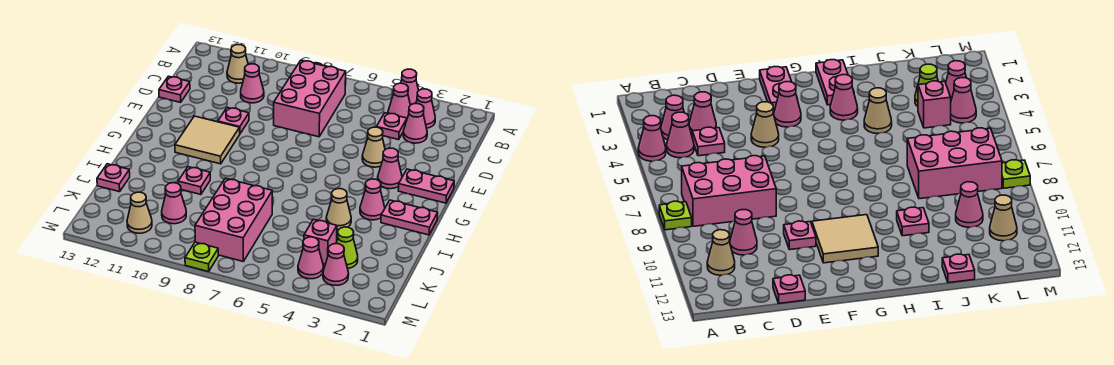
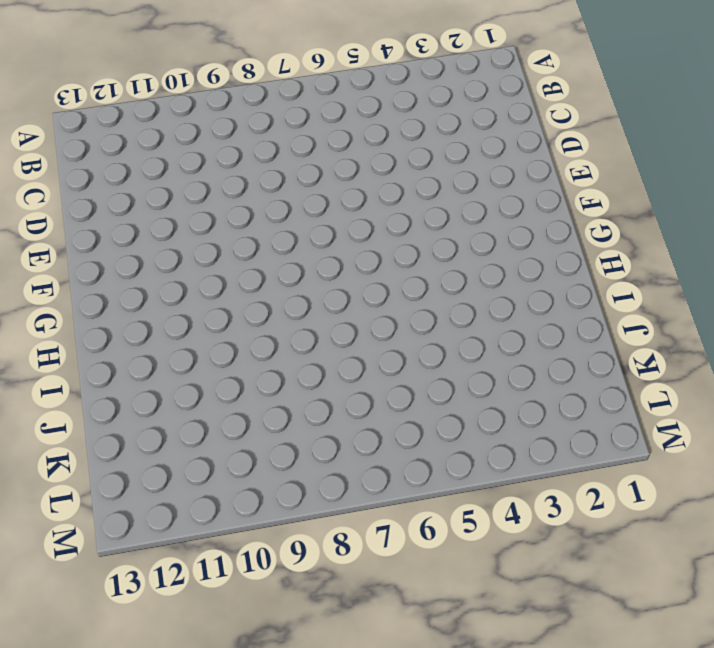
none -> pink 1x1 cone [401,69,419,105]
none -> lime 1x1 plate [659,201,692,230]
none -> pink 1x1 cone [416,89,435,128]

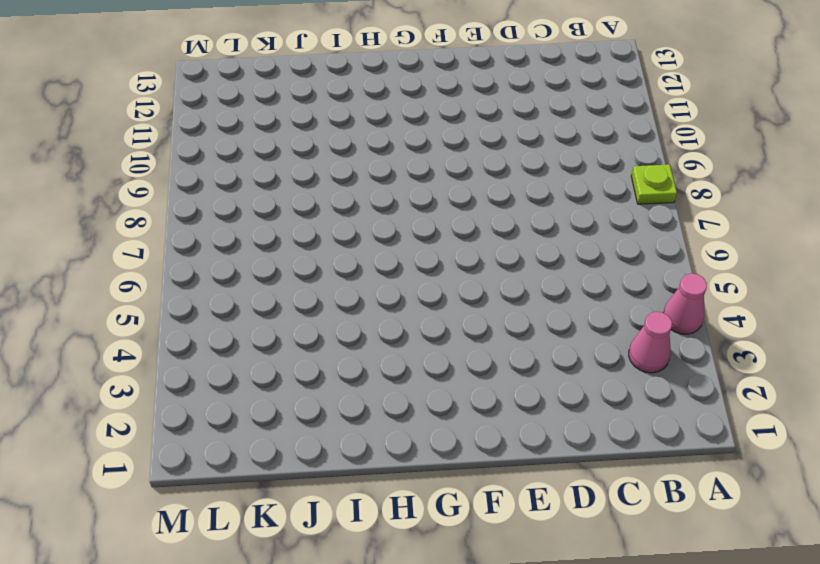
none -> pink 1x1 cone [388,83,410,118]
none -> pink 2x3 brick [274,61,346,137]
none -> tan 1x1 cone [227,45,248,83]

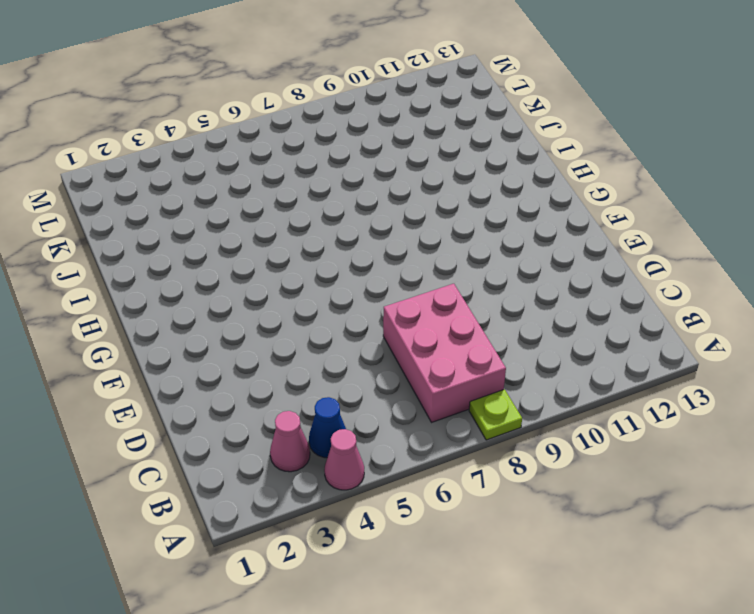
blue 1x1 cone [309,397,346,458] -> pink 1x1 cone [388,83,410,118]
none -> tan 1x1 cone [227,45,248,83]
none -> pink 1x1 cone [403,104,427,143]
none -> pink 1x1 plate [377,113,407,140]

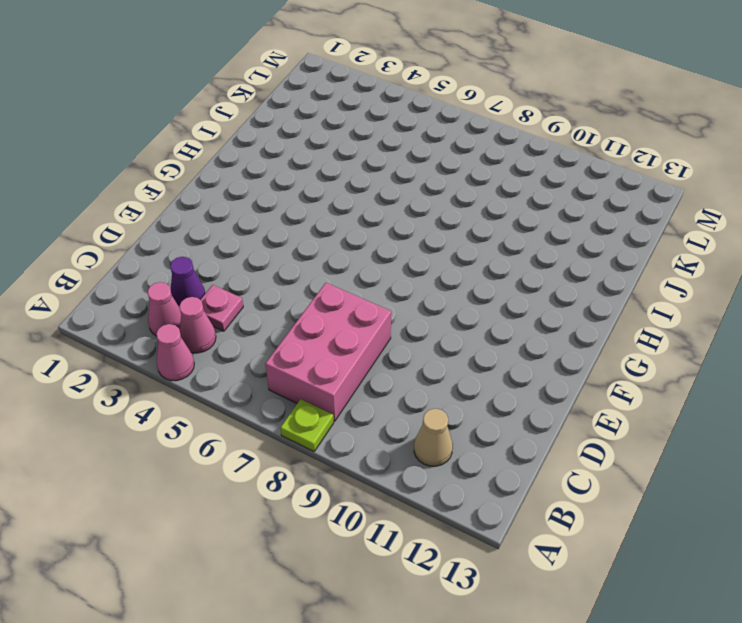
purple 1x1 cone [170,257,205,308] -> pink 1x1 cone [403,104,427,143]
none -> pink 1x1 cone [241,64,264,103]
none -> pink 1x1 plate [159,76,190,102]
none -> tan 1x1 cone [362,127,385,167]

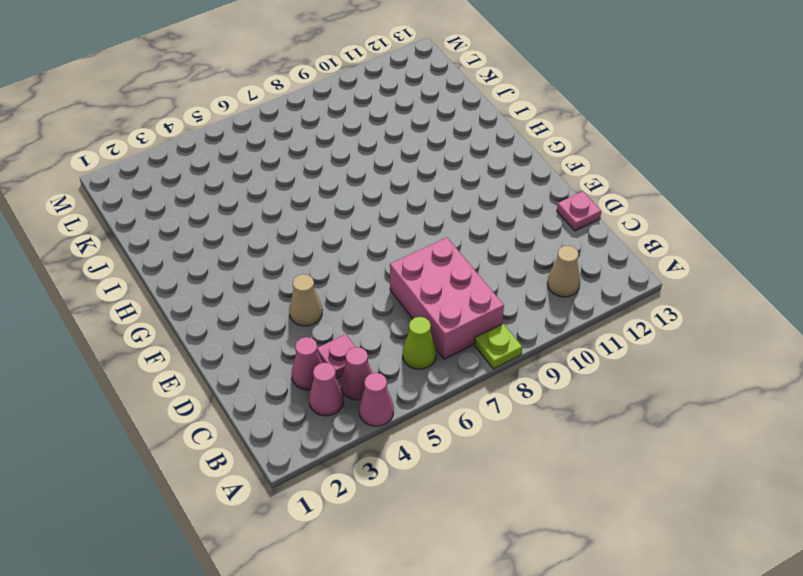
lime 1x1 cone [403,317,436,369] -> lime 1x1 cone moved to [336,227,358,269]
none -> pink 1x1 cone [241,64,264,103]
none -> pink 1x1 plate [218,107,249,133]
none -> pink 1x2 plate [398,169,454,203]

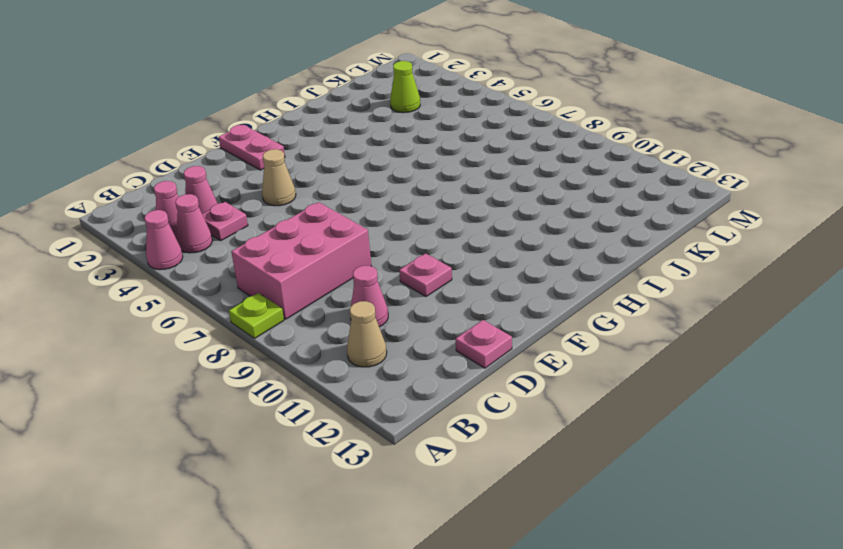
none -> pink 1x1 cone [378,148,402,189]
none -> tan 2x2 tile [175,116,240,164]
none -> pink 1x2 plate [381,200,438,235]

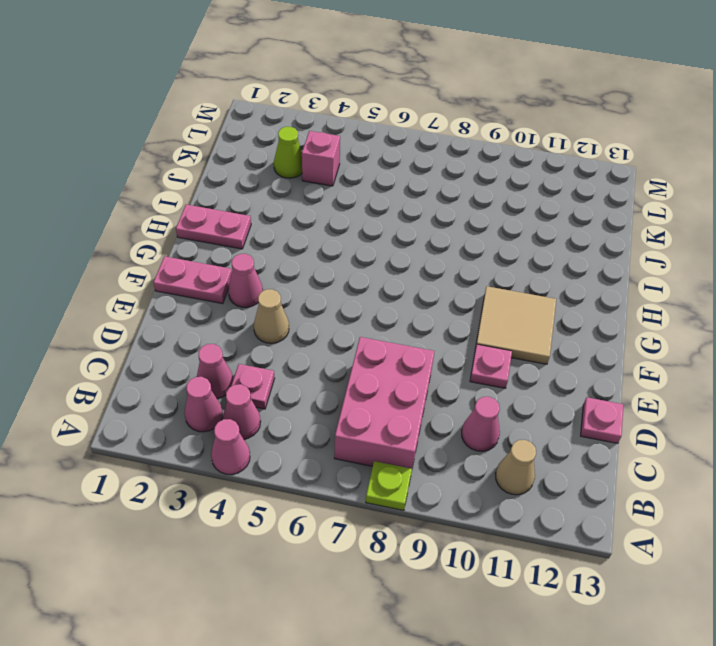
none -> pink 1x1 cone [360,179,385,220]
none -> tan 1x1 cone [326,189,351,230]
none -> pink 1x1 plate [178,167,210,195]

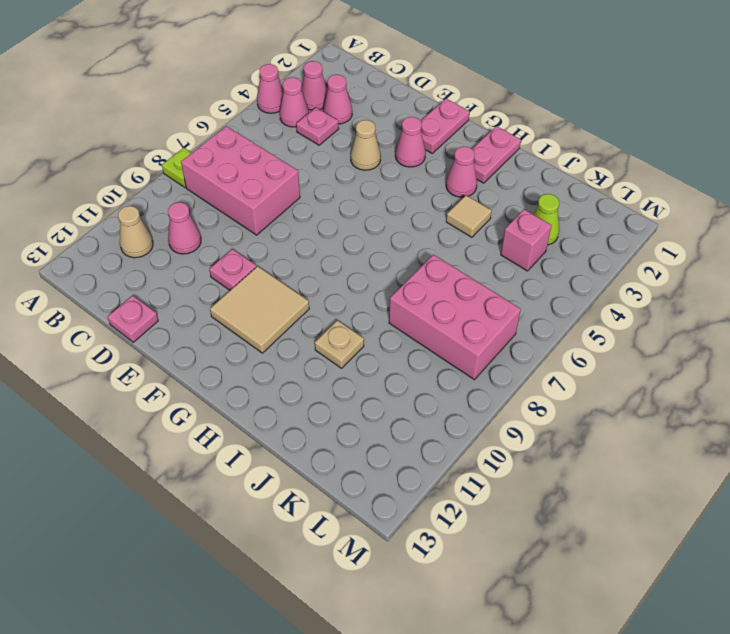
tan 1x1 tile [446,195,492,237] -> tan 1x1 cone [326,189,351,230]
tan 1x1 plate [315,320,364,368] -> pink 1x1 plate [178,167,210,195]
none -> pink 1x1 plate [97,164,130,192]
none -> pink 1x1 cone [162,183,186,224]
none -> pink 1x1 cone [323,244,349,285]

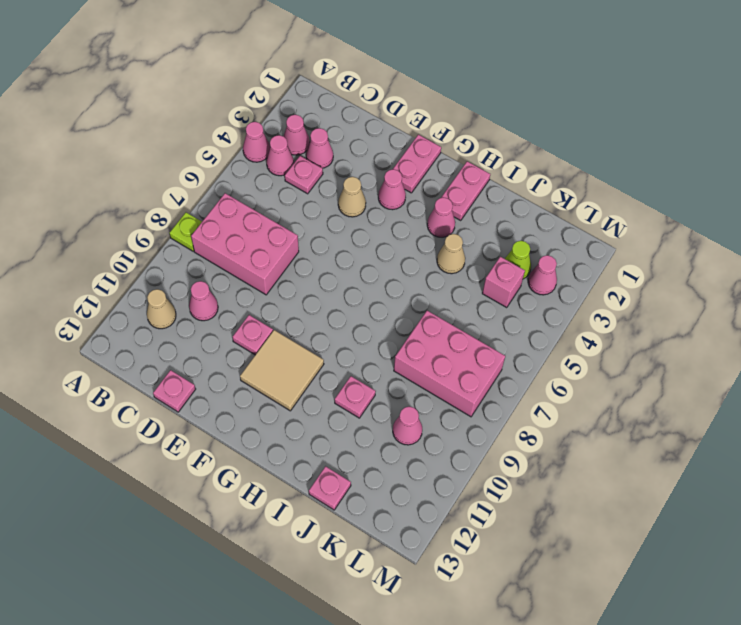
none -> pink 1x1 cone [298,237,323,279]
none -> tan 1x1 cone [127,192,152,233]
none -> lime 1x1 plate [185,242,218,272]

